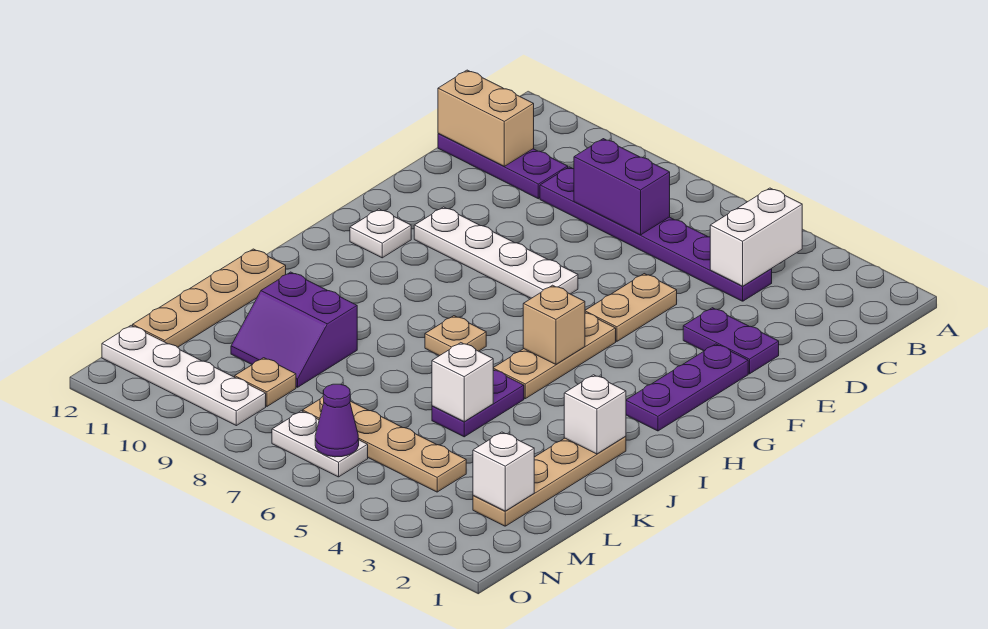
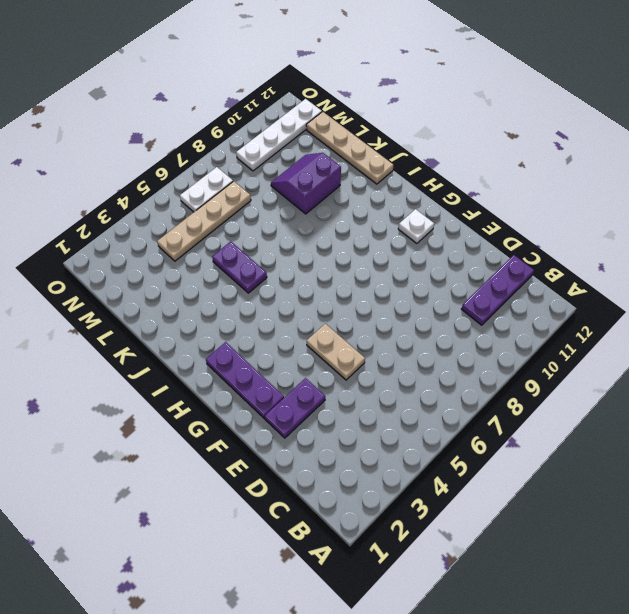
none -> purple 1x6 plate [540,167,772,301]
none -> white 1x4 plate [414,207,578,298]
none -> tan 1x3 plate [493,313,616,399]

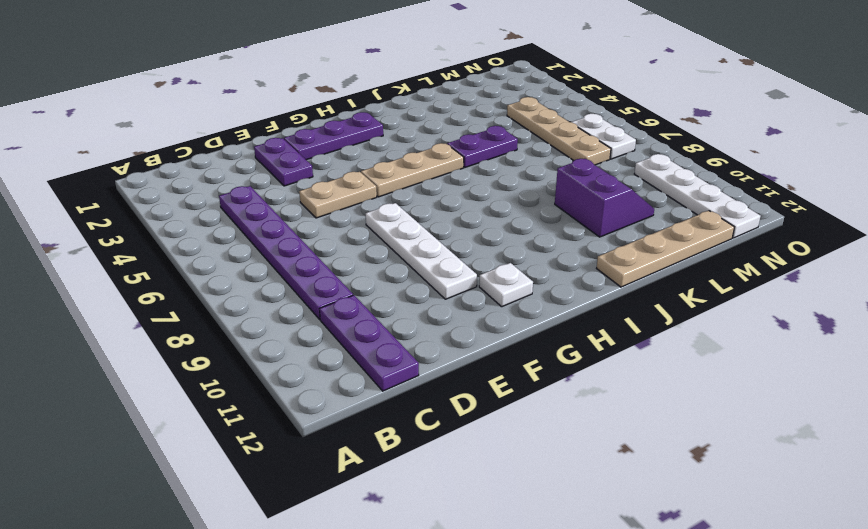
none -> tan 1x1 plate [425,316,486,356]
none -> tan 1x4 plate [473,436,626,526]
none -> tan 1x1 plate [235,358,296,406]

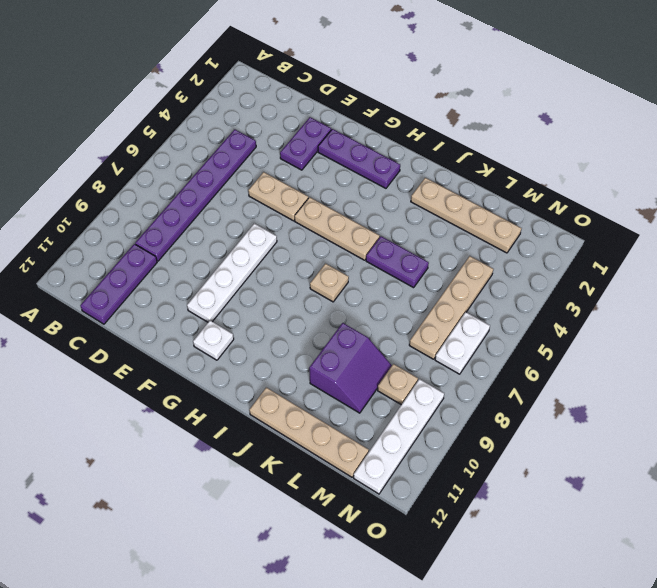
none -> white 1x2 brick [710,188,802,286]
none -> purple 1x2 brick [574,139,670,235]
none -> tan 1x2 brick [438,70,534,166]

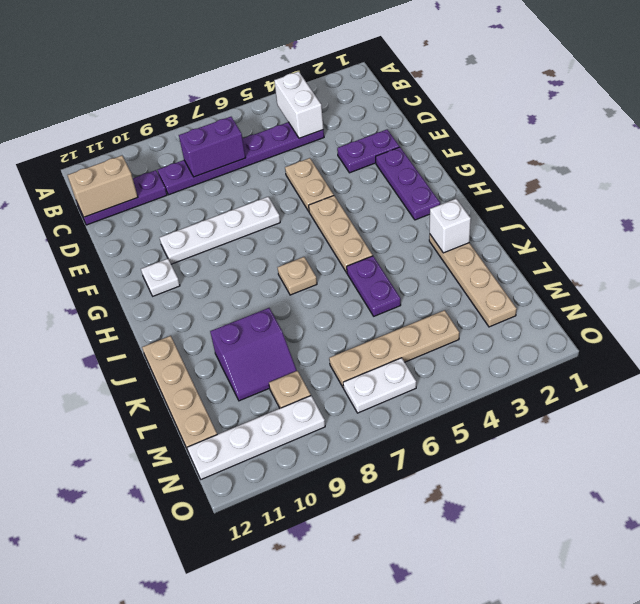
none -> tan 1x1 brick [523,285,585,364]
none -> white 1x1 brick [432,343,493,421]
none -> white 1x1 brick [473,432,534,511]

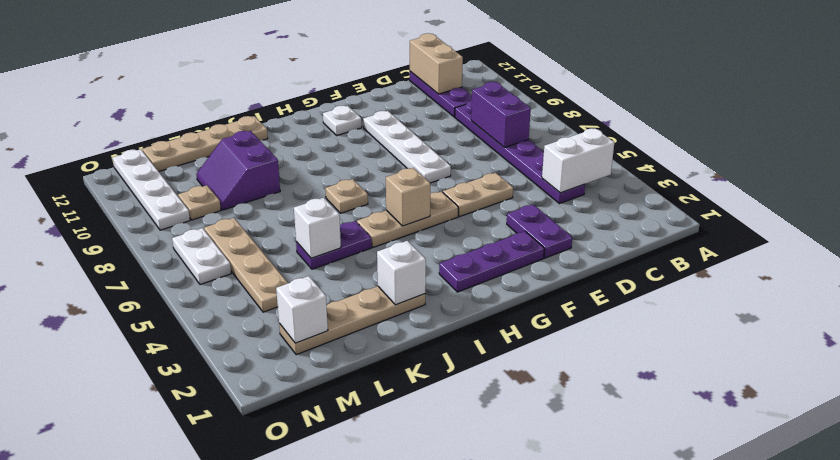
none -> purple 1x1 cone [315,384,359,457]

